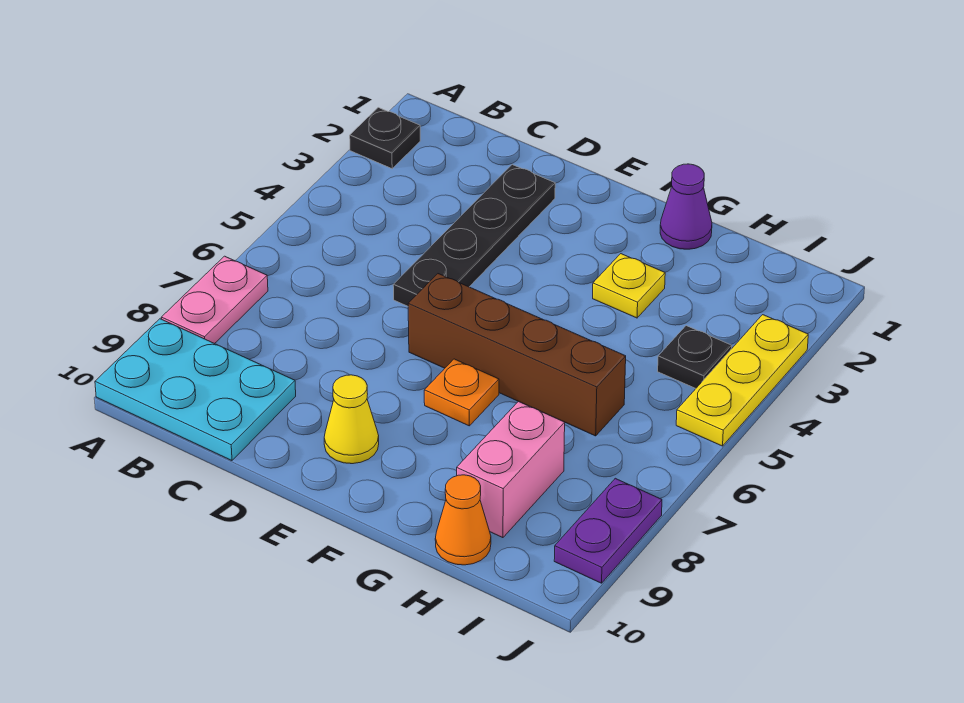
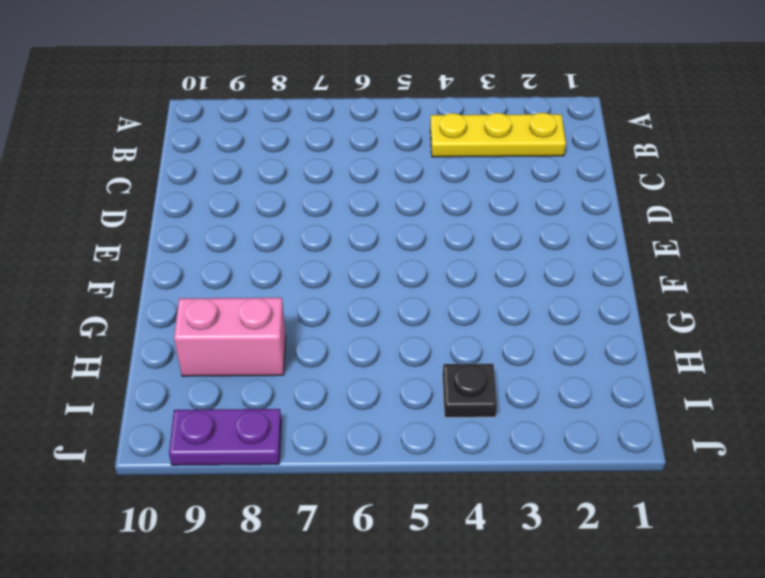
yellow 1x3 plate [430,113,566,157] -> yellow 1x3 plate moved to [676,315,808,446]
none -> black 1x1 plate [350,108,420,169]
none -> pink 1x2 plate [161,256,268,344]
none -> cyan 2x3 plate [95,319,296,461]

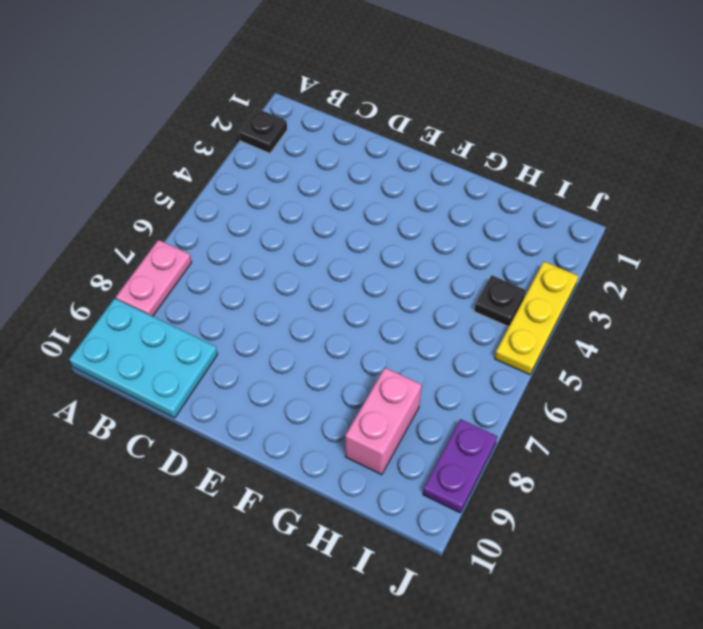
none -> black 1x4 plate [393,165,555,306]
none -> brown 1x4 brick [408,274,626,436]
none -> yellow 1x1 cone [324,375,379,464]

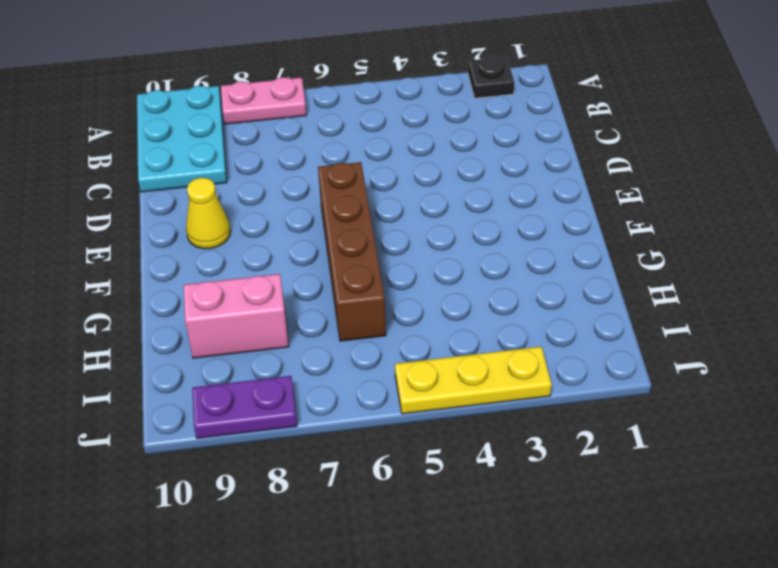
none -> black 1x4 plate [393,165,555,306]
none -> orange 1x1 plate [424,359,499,426]
none -> purple 1x1 cone [660,164,712,249]

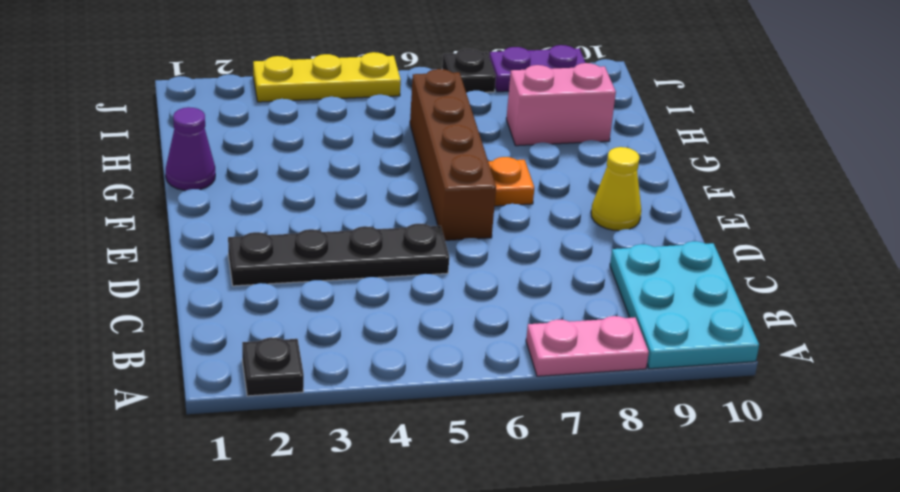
black 1x1 plate [442,49,496,93] -> black 1x1 plate moved to [658,326,732,388]
none -> yellow 1x1 plate [593,254,665,318]
none -> orange 1x1 cone [435,475,491,565]

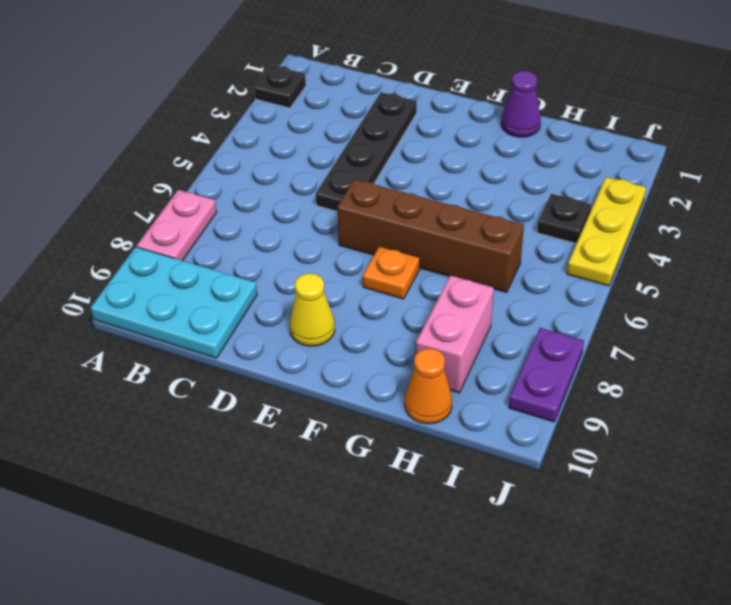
none -> yellow 1x1 plate [593,254,665,318]

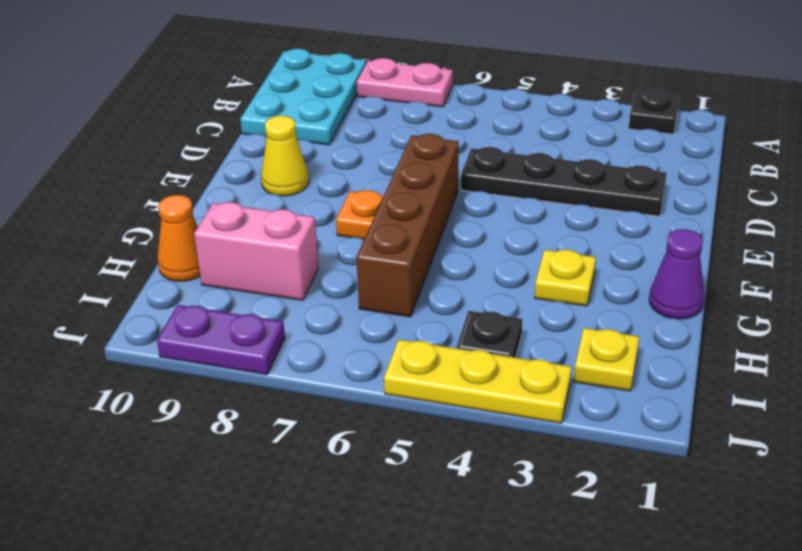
yellow 1x1 plate [574,328,639,391] -> none

